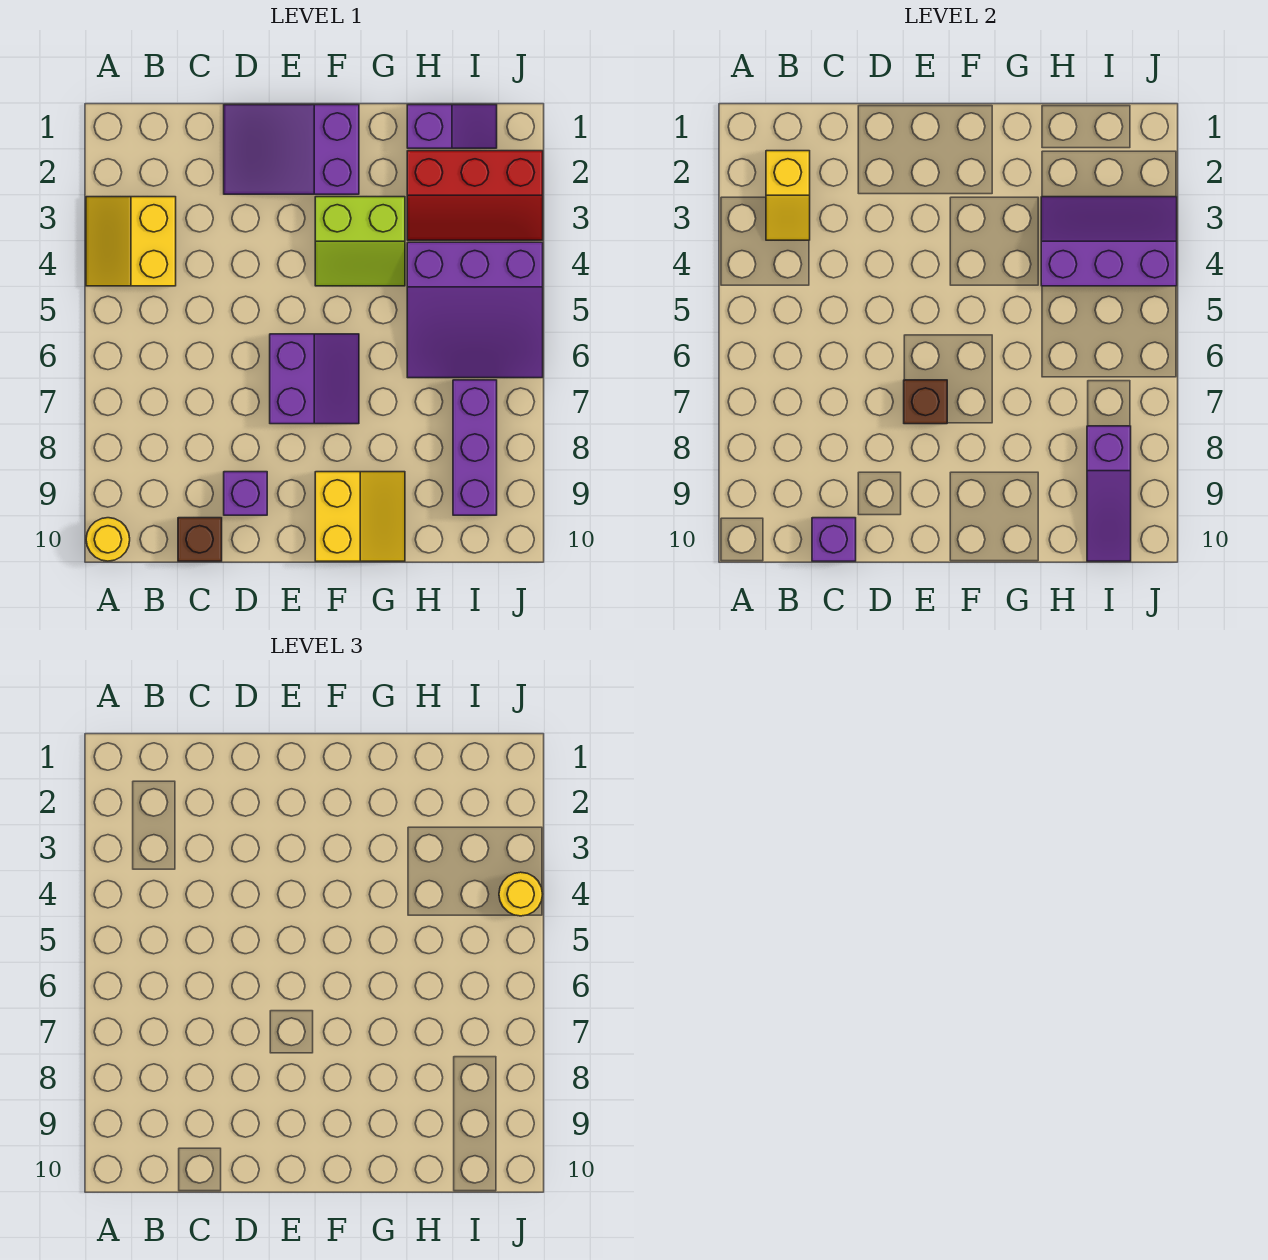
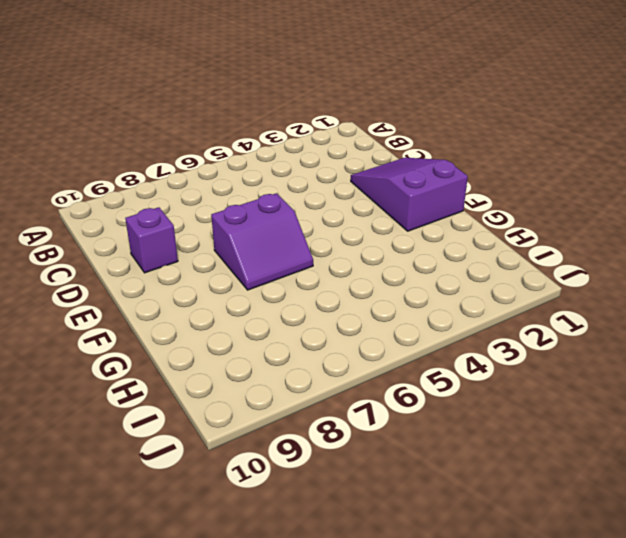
none -> yellow 2x2 slope [86,197,176,286]
none -> yellow 1x1 round brick [86,518,130,561]
none -> brown 1x1 brick [178,518,222,561]

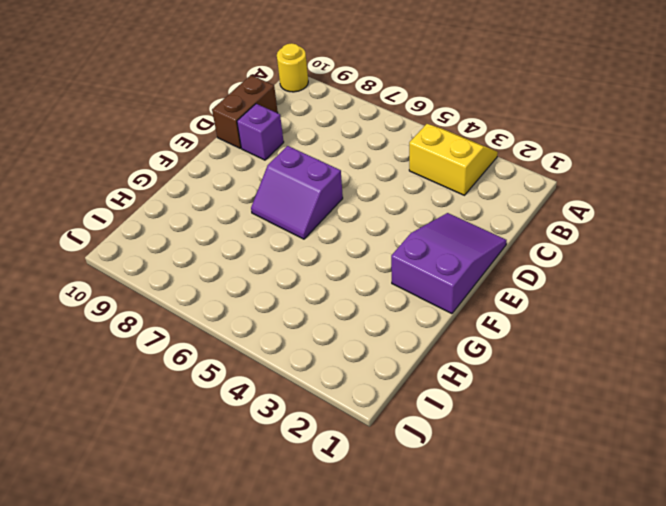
brown 1x2 brick [212,75,278,148] -> brown 1x1 brick [178,518,222,561]
none -> lime 2x2 slope [315,197,405,286]
none -> yellow 2x2 slope [315,472,405,561]
none -> purple 1x2 slope [407,105,497,148]

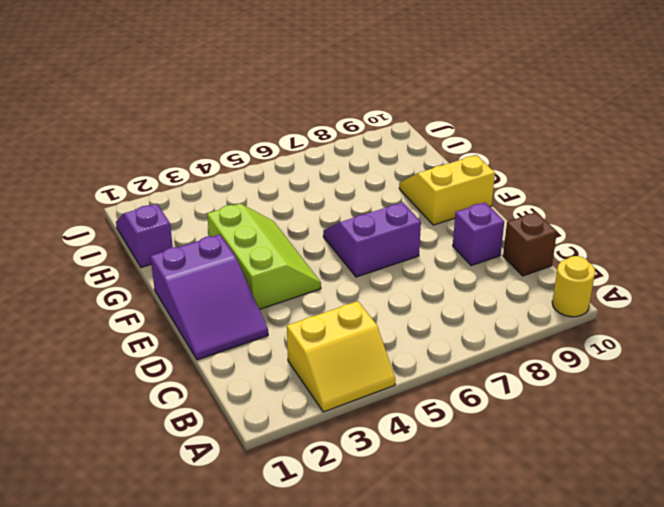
lime 2x3 slope [207,203,321,309] -> lime 2x2 slope [315,197,405,286]
none -> red 2x3 slope [407,151,543,240]
none -> purple 3x3 slope [407,242,543,378]
none -> purple 1x3 brick [453,380,497,515]

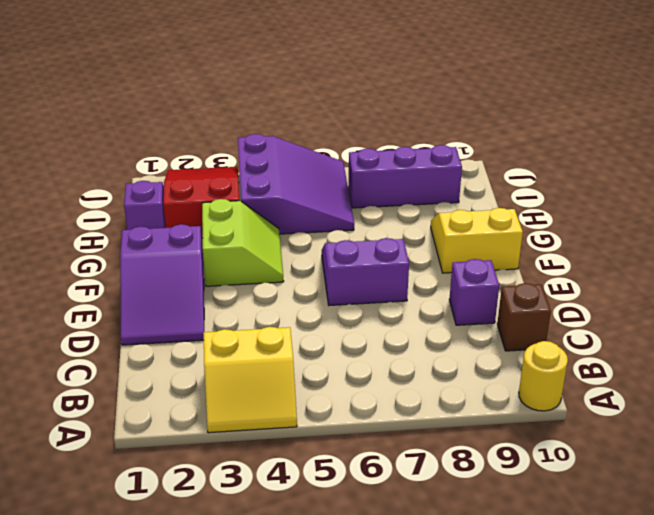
red 2x3 slope [163,167,239,238] -> red 2x3 slope turned to [407,151,543,240]
none -> yellow 1x2 slope [766,151,810,240]
none -> purple 1x1 brick [812,518,856,561]
none -> brown 1x1 brick [904,380,947,424]

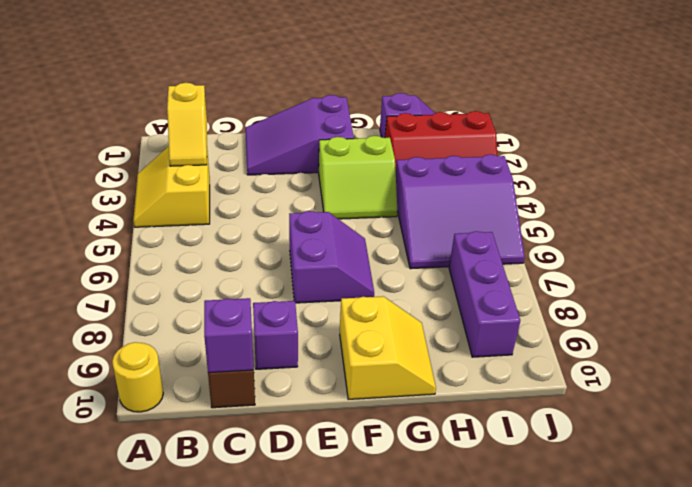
none -> brown 1x1 brick [904,380,947,424]
none -> purple 2x3 slope [1041,197,1177,286]
none -> purple 1x3 slope [1087,426,1131,561]

